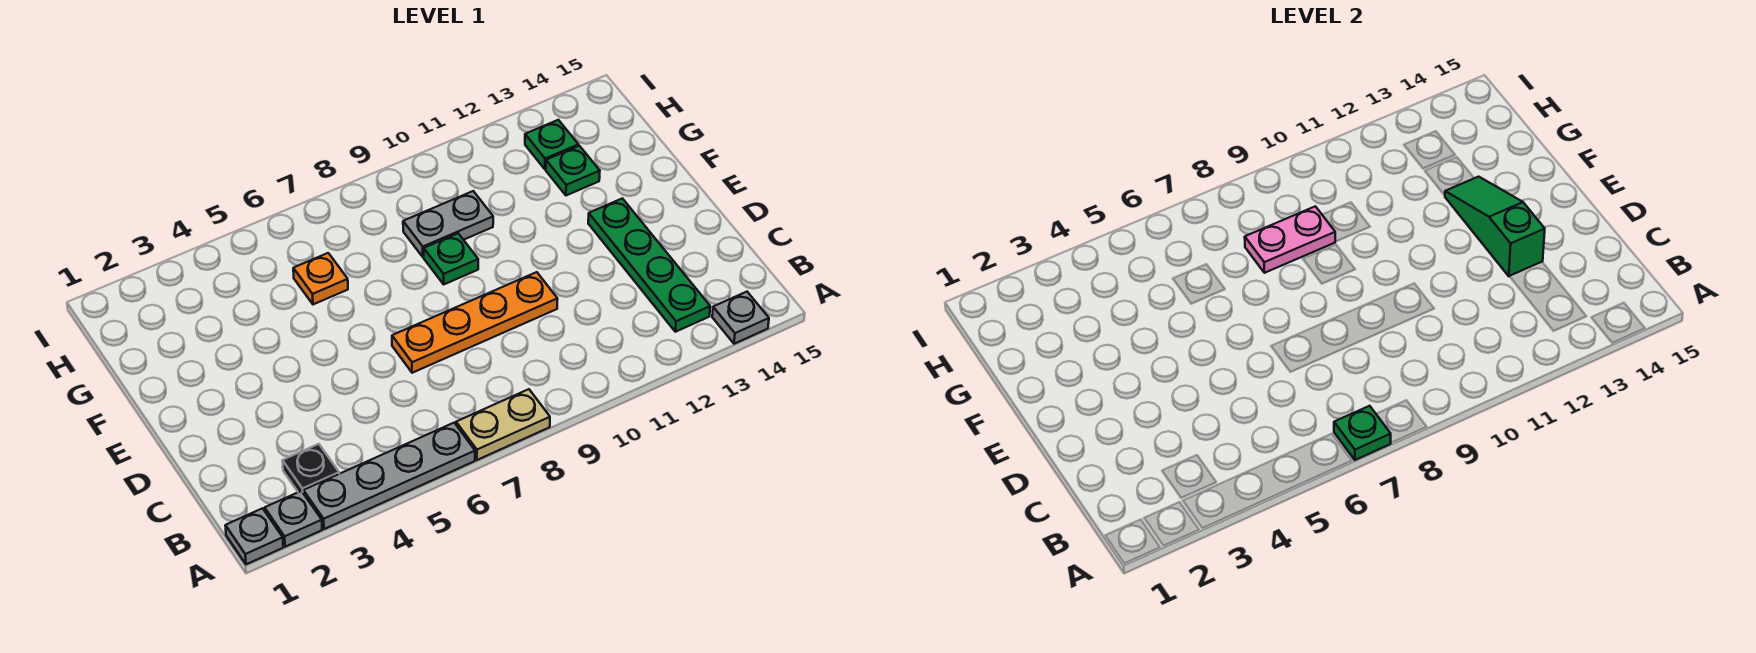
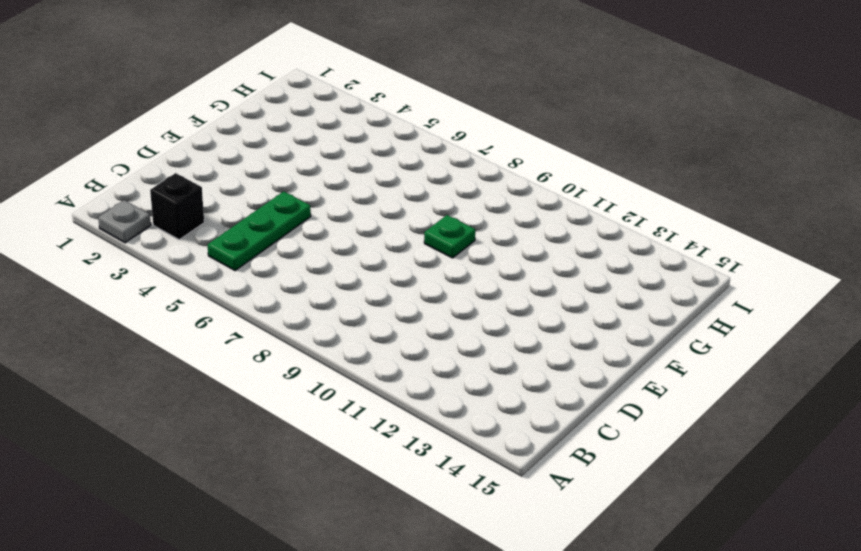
black 1x1 brick [150,173,204,239] -> black 1x1 plate [282,444,339,493]
green 1x3 plate [208,191,311,271] -> none
none -> grey 1x1 plate [225,508,283,564]
none -> grey 1x4 plate [303,423,475,529]
none -> tan 1x2 plate [456,389,550,460]

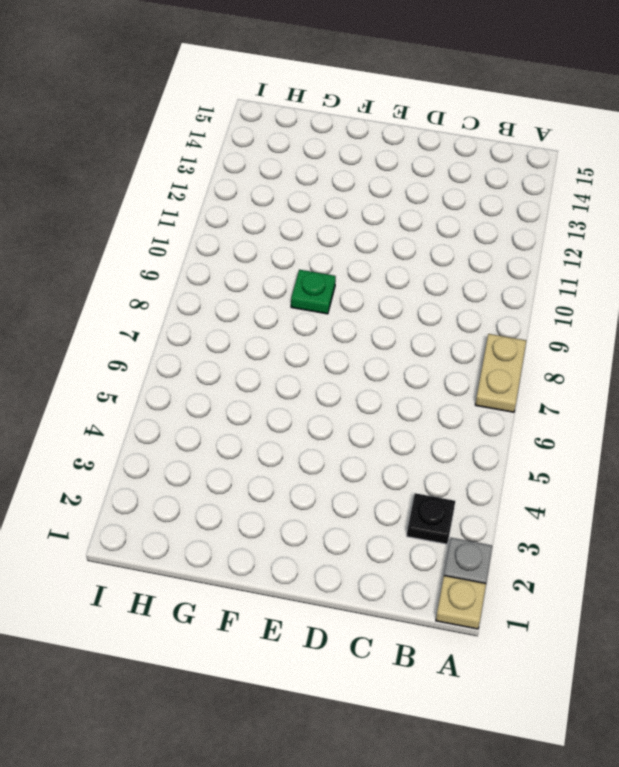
tan 1x1 plate [436,576,486,629] -> grey 1x1 plate [225,508,283,564]
none -> grey 1x4 plate [303,423,475,529]
none -> grey 1x1 plate [712,292,769,344]
none -> green 1x4 plate [588,198,710,332]

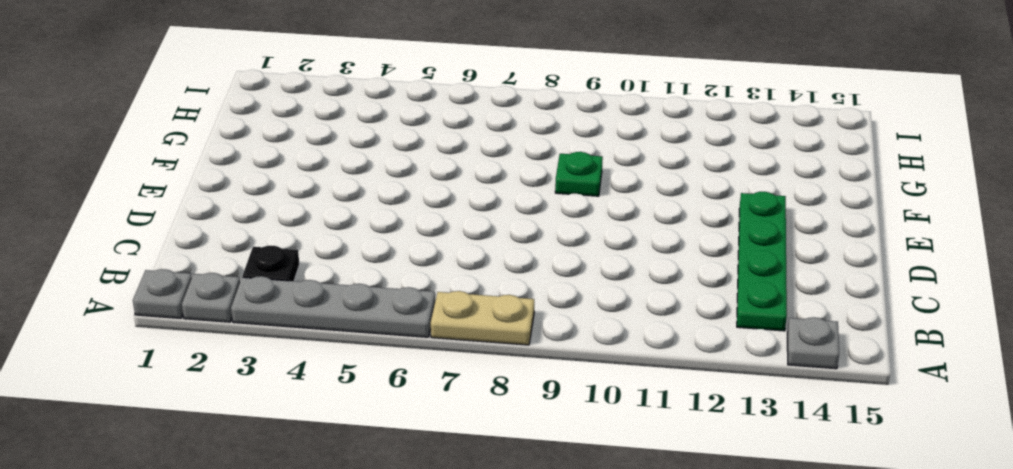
none -> orange 1x4 plate [392,272,558,373]
none -> orange 1x1 plate [293,253,348,304]
none -> grey 1x2 plate [403,191,493,257]

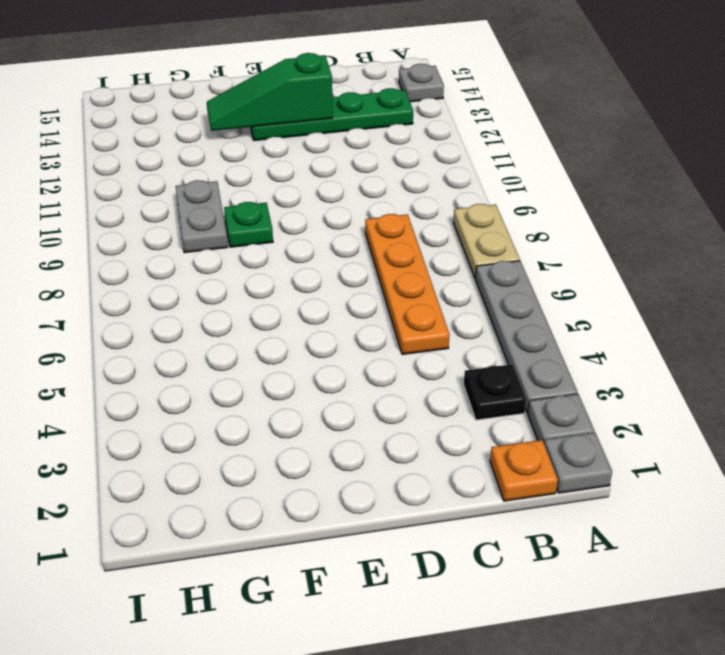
orange 1x1 plate [490,440,558,501] -> orange 1x1 plate moved to [293,253,348,304]
orange 1x4 plate [365,214,450,354] -> orange 1x4 plate moved to [392,272,558,373]
none -> green 1x1 plate [546,146,600,195]
none -> green 1x1 plate [525,120,579,169]
none -> green 1x1 plate [1334,406,1391,460]

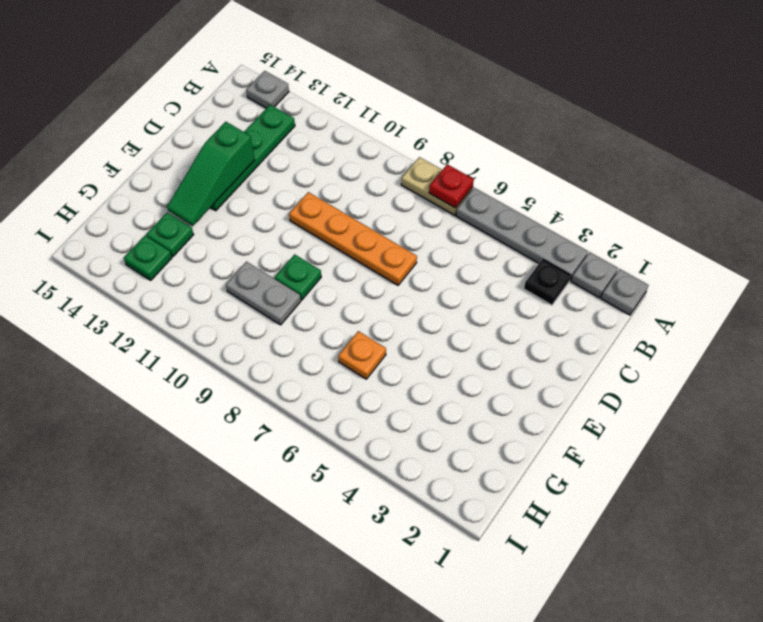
red 1x1 plate [429,164,474,208] -> green 1x1 plate [1334,406,1391,460]
none -> pink 1x2 plate [1245,206,1335,273]

